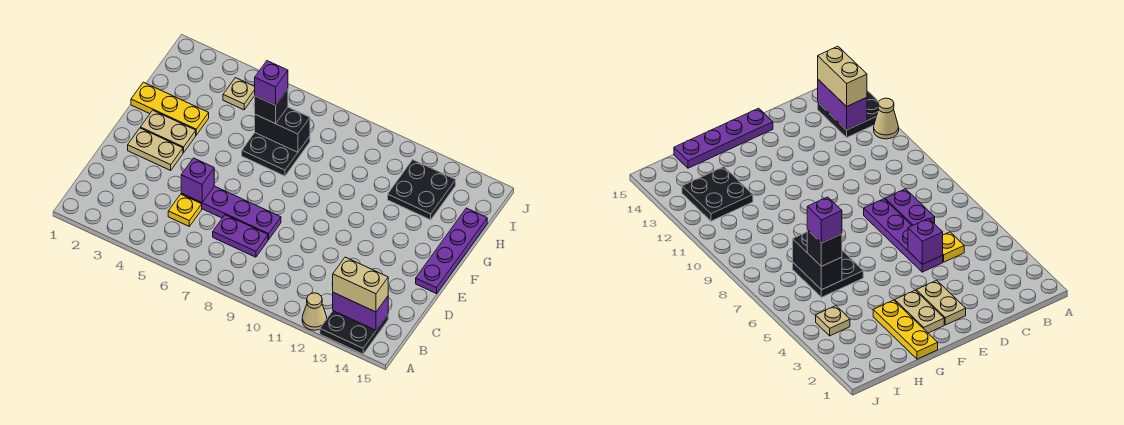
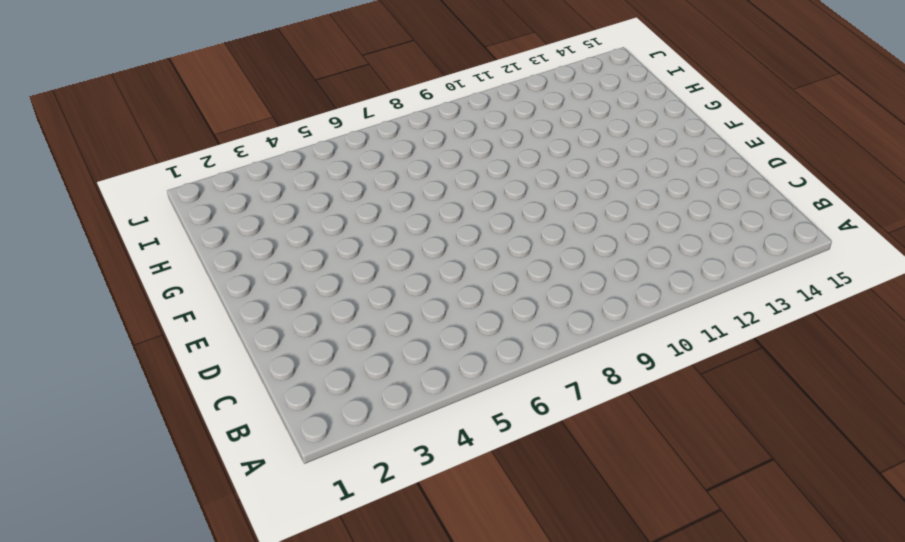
none -> tan 1x1 cone [302,293,327,330]
none -> black 2x2 plate [320,311,388,354]
none -> yellow 1x1 plate [168,194,202,226]

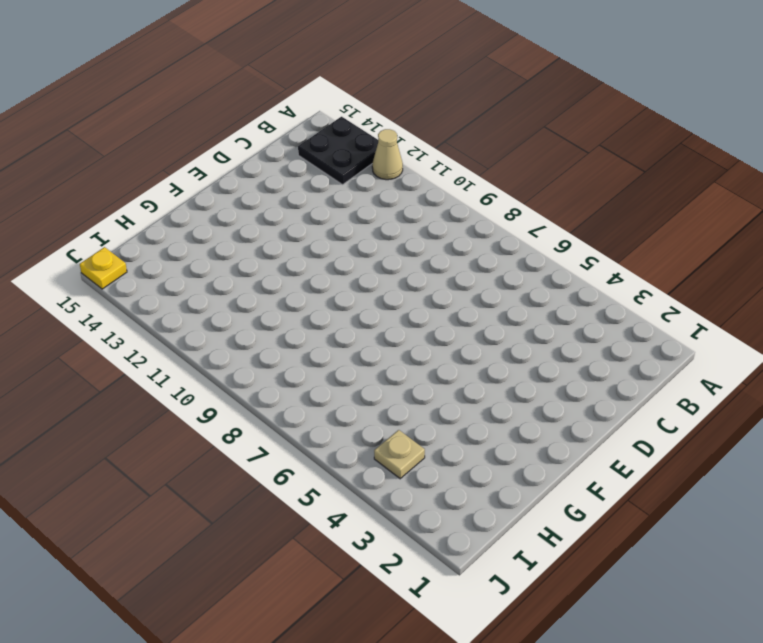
yellow 1x1 plate [80,247,127,289] -> yellow 1x1 plate moved to [168,194,202,226]
none -> purple 1x2 plate [213,215,268,257]
none -> purple 1x4 plate [181,186,281,239]
none -> tan 1x2 plate [128,128,183,170]

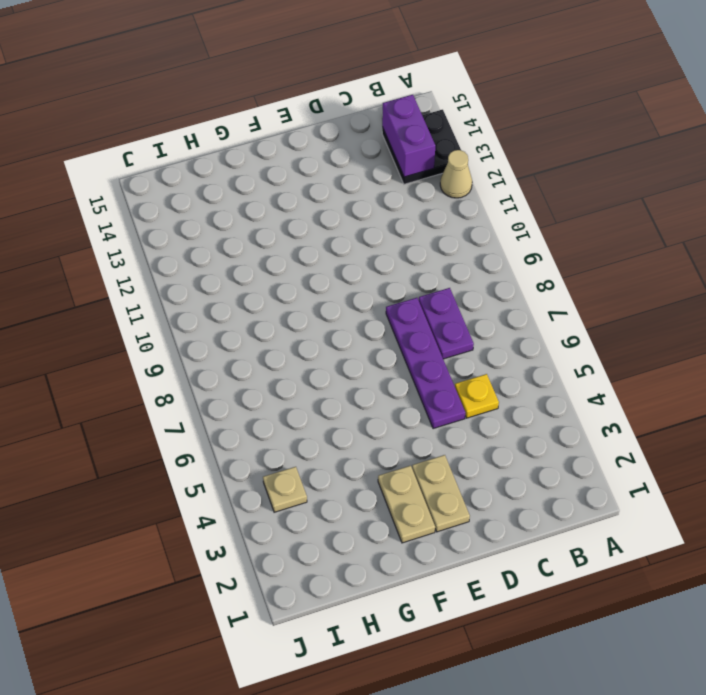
none -> purple 1x4 plate [416,208,487,294]
none -> yellow 1x3 plate [131,82,209,135]
none -> black 2x2 plate [242,133,310,176]

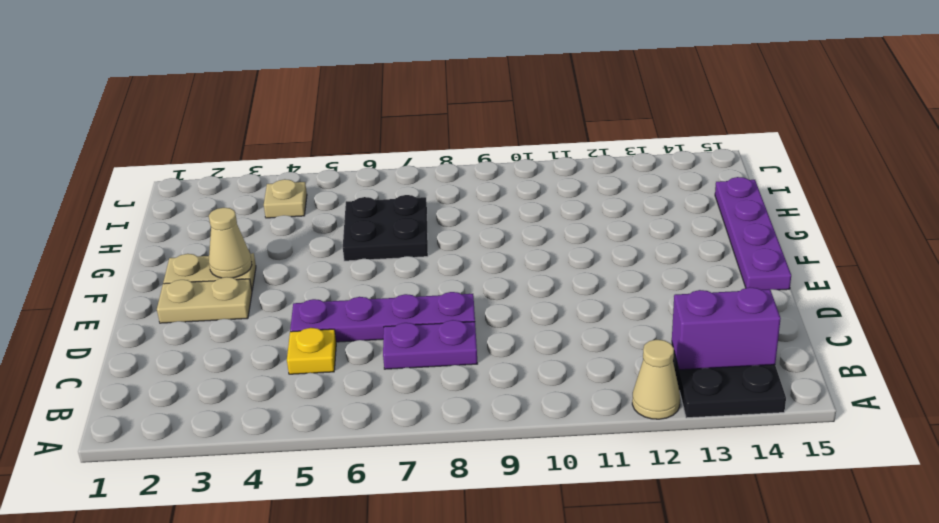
tan 1x1 cone [209,208,252,278] -> none
none -> yellow 1x3 plate [131,82,209,135]
none -> black 2x2 plate [388,160,456,220]
none -> purple 1x1 brick [181,158,214,203]

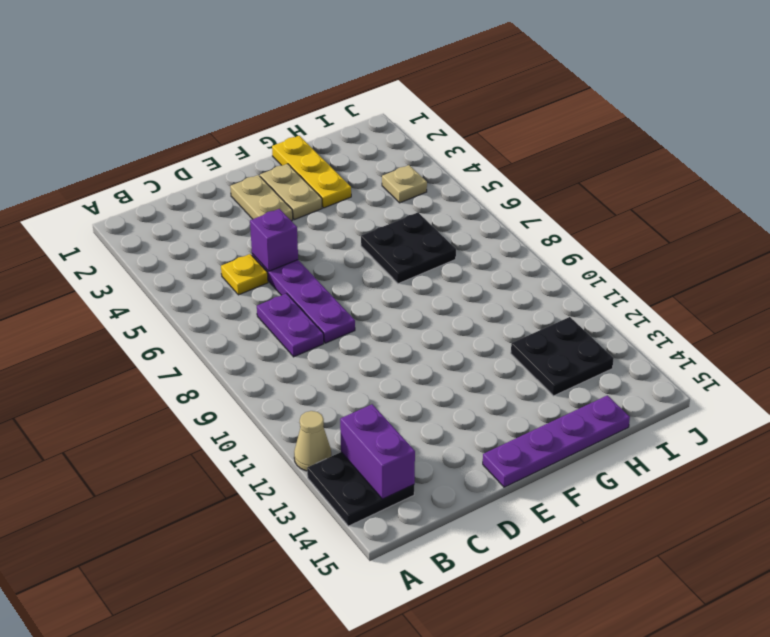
none -> black 1x2 brick [255,107,310,152]
none -> tan 1x2 brick [332,257,388,312]
none -> black 1x1 brick [254,89,288,124]

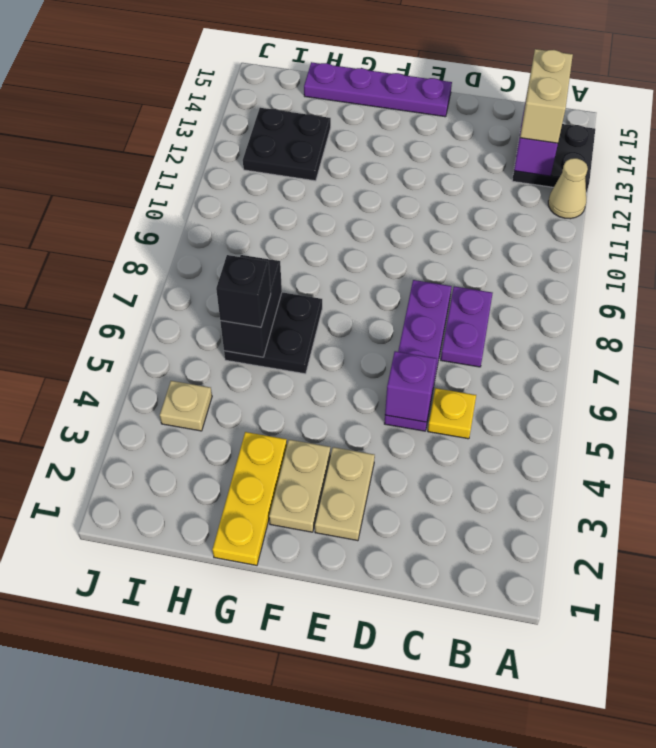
none -> purple 1x1 brick [255,61,288,105]

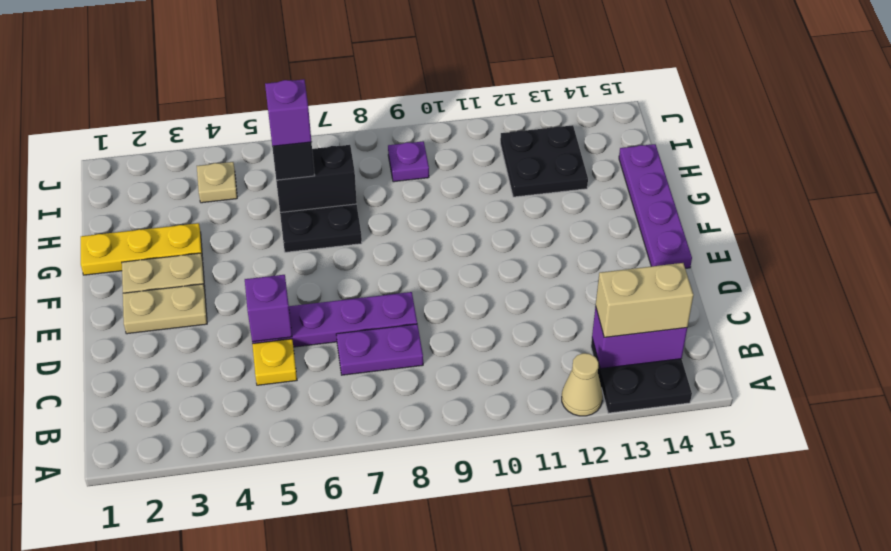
purple 1x1 plate [388,141,429,182] -> none

